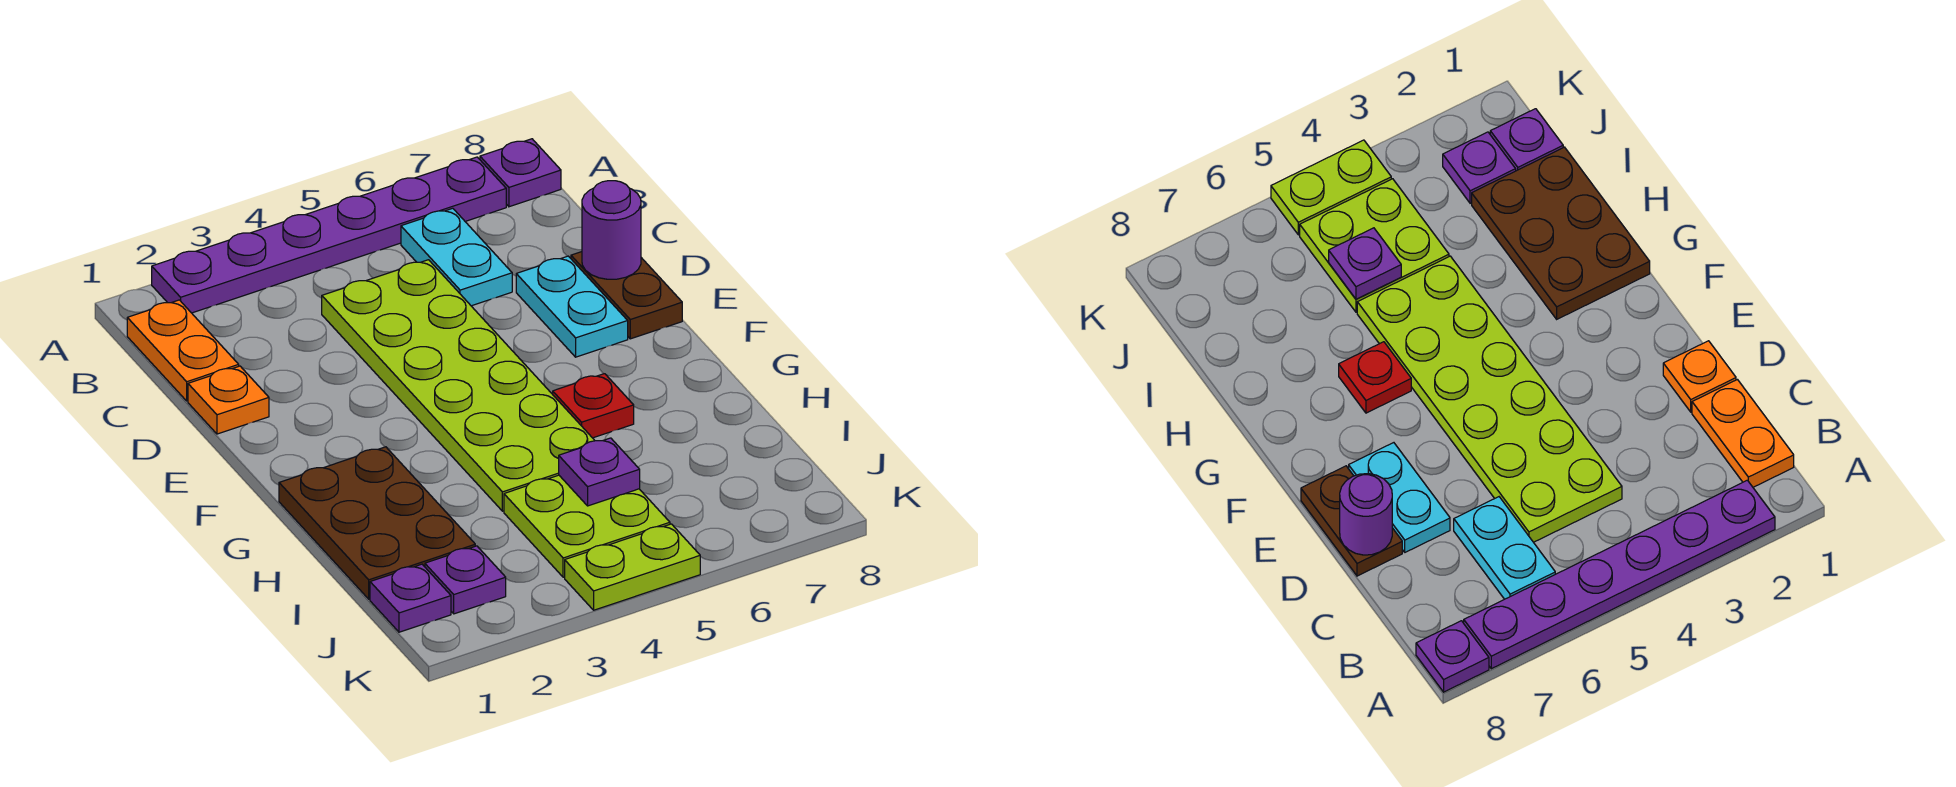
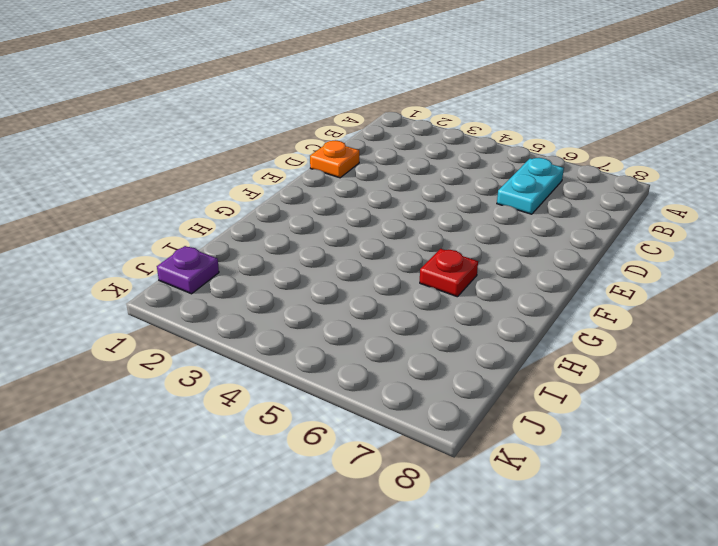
none -> purple 1x6 plate [152,157,506,313]
none -> purple 1x1 plate [480,139,561,207]
none -> orange 1x2 plate [127,300,239,401]

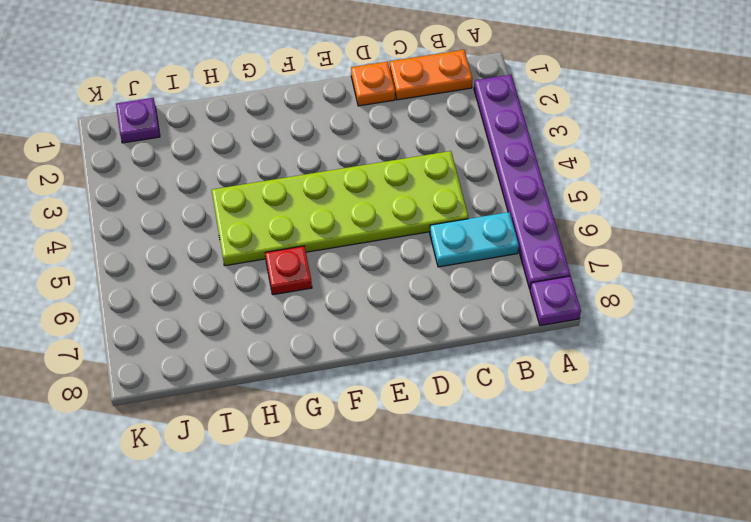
none -> cyan 1x2 plate [516,256,628,357]
none -> brown 1x2 plate [571,252,682,339]
none -> brown 2x3 plate [279,447,475,599]

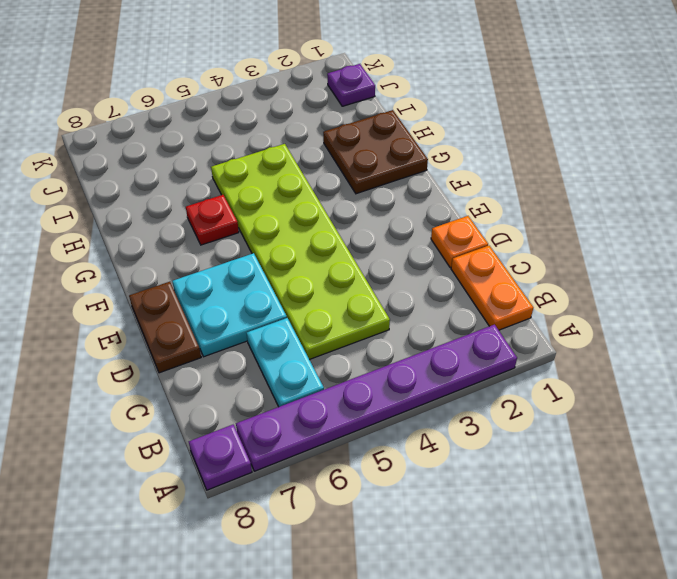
cyan 2x2 plate [172,253,287,357] -> cyan 1x2 plate [516,256,628,357]
brown 2x2 plate [323,110,428,194] -> brown 2x3 plate [279,447,475,599]
none -> lime 2x2 plate [504,475,670,577]
none -> purple 1x1 plate [425,546,506,614]
none -> lime 1x2 plate [565,524,700,610]

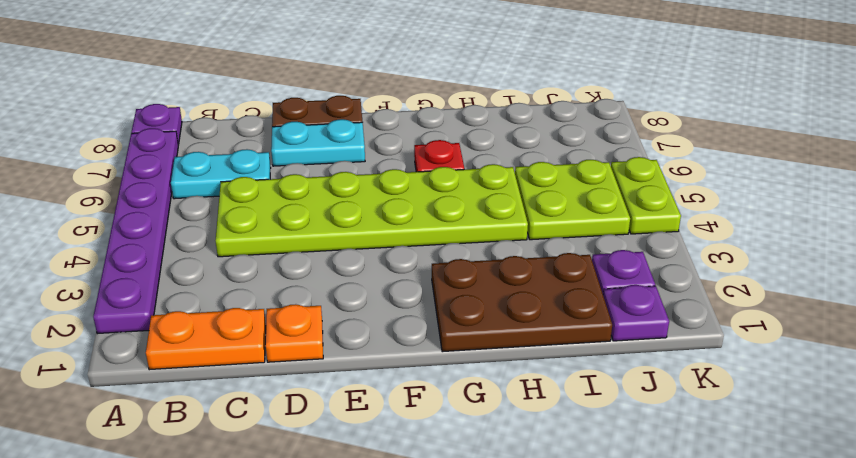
none -> purple 1x1 round brick [582,181,641,279]
none -> purple 1x1 plate [559,438,640,506]

